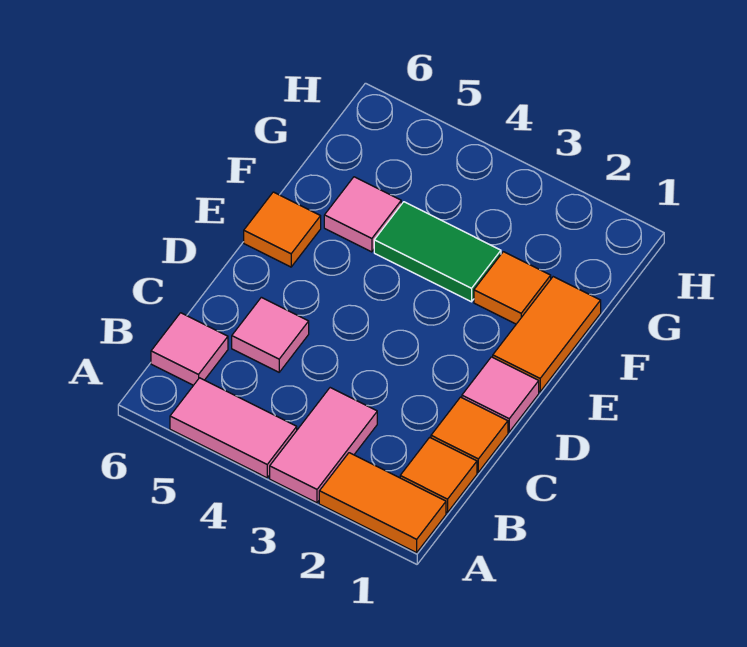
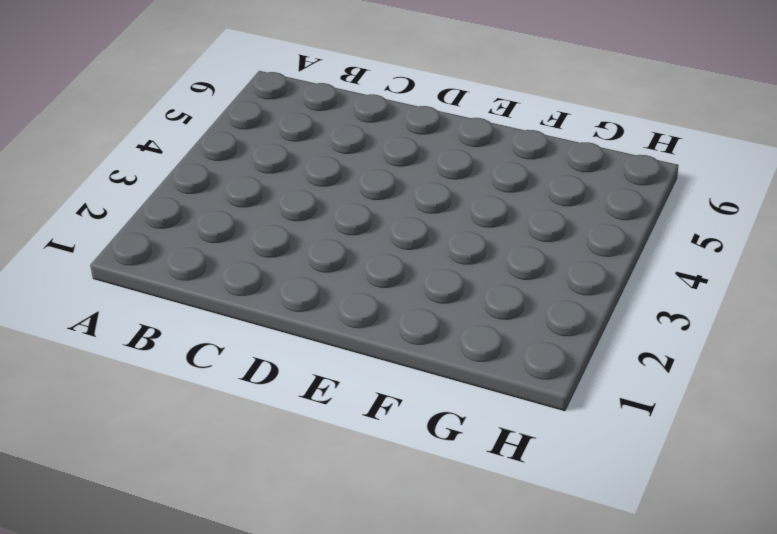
none -> orange 1x2 tile [319,453,446,553]
none -> pink 1x2 tile [270,388,377,503]
none -> pink 1x2 tile [170,378,297,478]

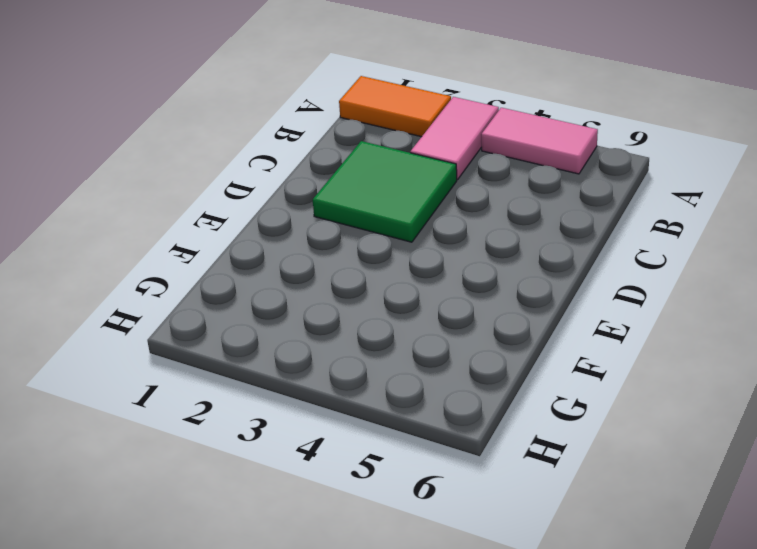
green 2x2 tile [313,141,457,242] -> none
none -> orange 1x1 tile [400,437,477,512]
none -> pink 1x1 tile [151,313,228,385]
none -> orange 1x1 tile [431,397,508,472]

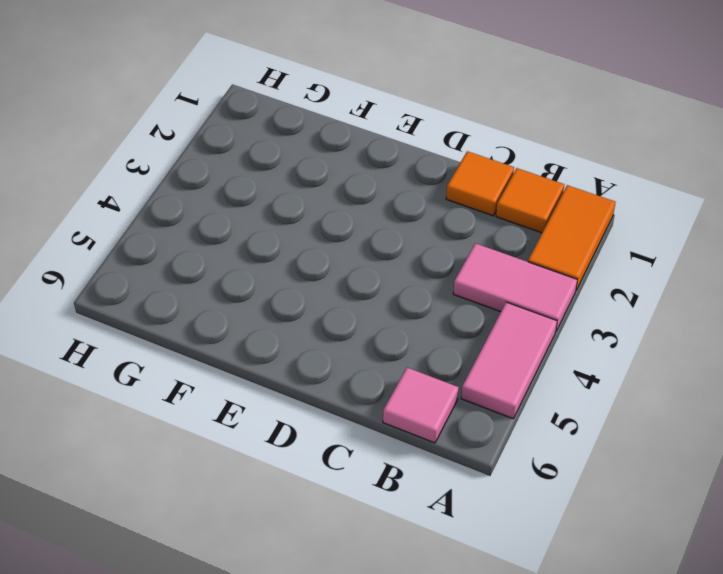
none -> pink 1x1 tile [232,297,309,372]
none -> pink 1x1 tile [462,357,539,432]
none -> orange 1x2 tile [493,277,601,392]

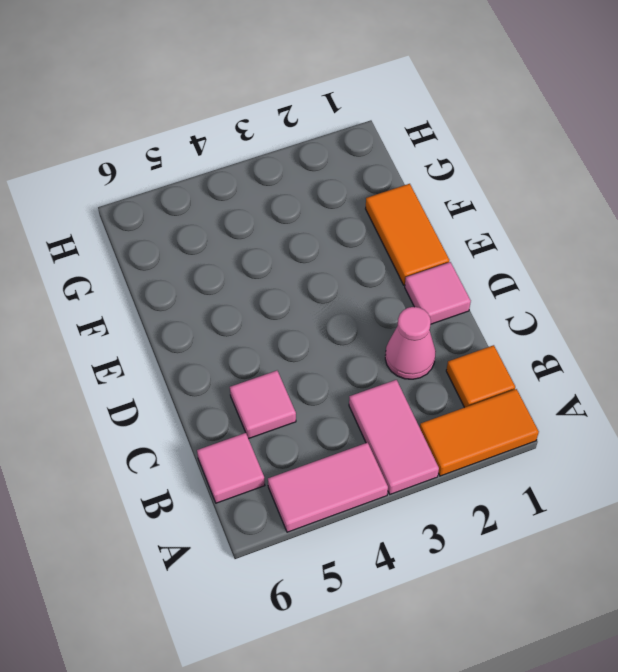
pink 1x1 cone [385,307,436,379] -> none
none -> orange 1x1 tile [431,397,508,472]
none -> orange 1x1 tile [244,192,321,267]
none -> orange 1x1 tile [474,252,551,324]

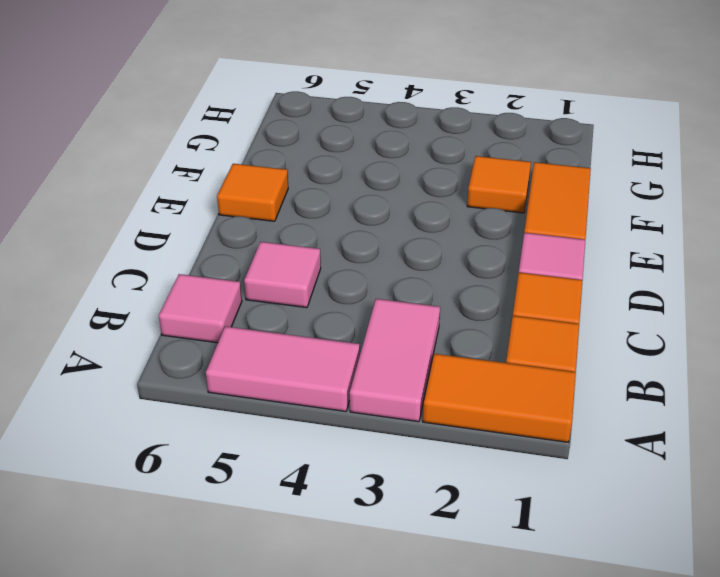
none -> green 1x2 tile [374,202,501,302]
none -> pink 1x1 tile [324,177,401,252]

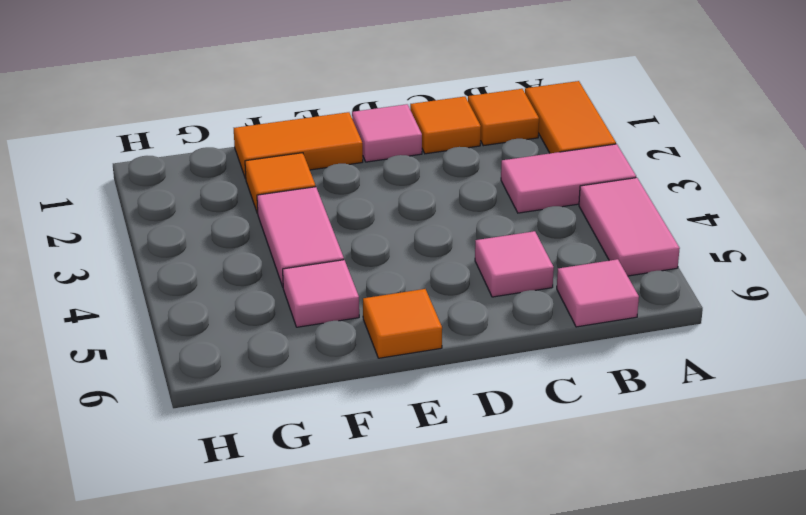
pink 1x2 tile [257,187,344,287] -> green 1x2 tile [374,202,501,302]

